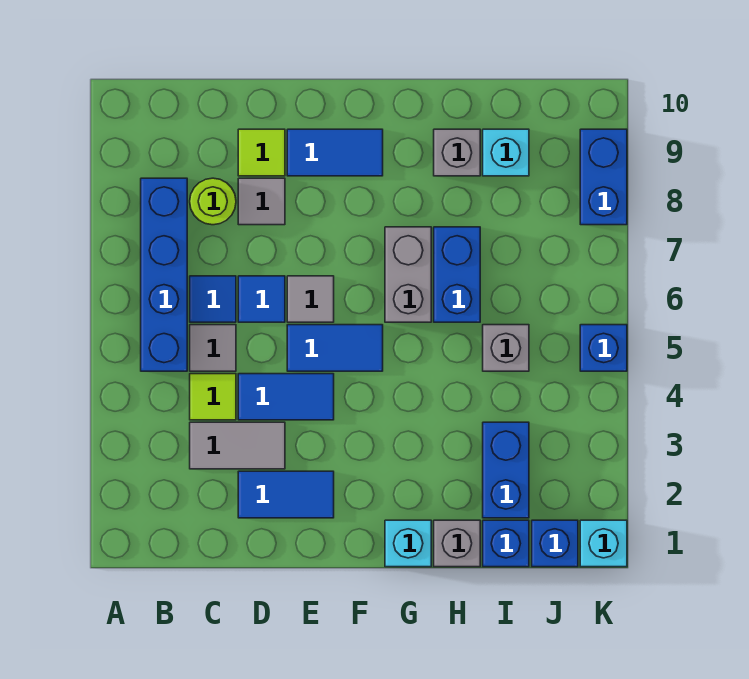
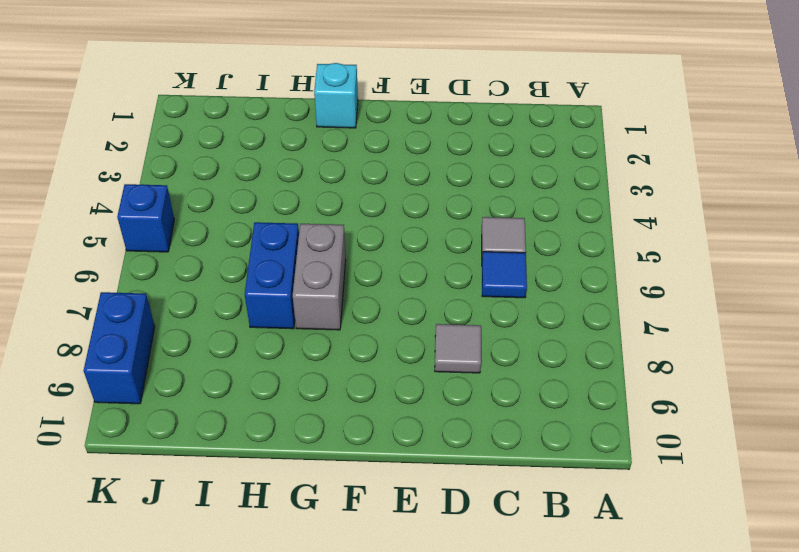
none -> blue 1x4 brick [141,178,187,371]
none -> grey 1x2 tile [190,422,285,469]
none -> lime 1x1 tile [190,374,236,420]

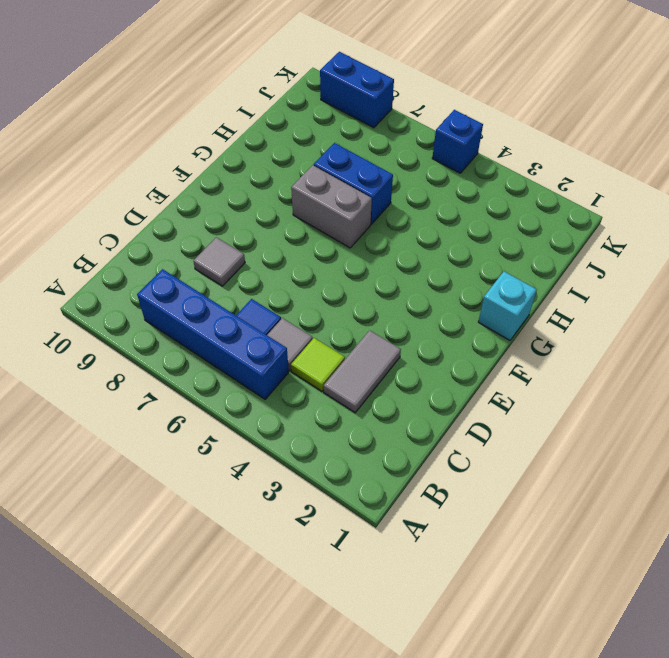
none -> lime 1x1 round brick [190,178,236,225]
none -> blue 1x2 tile [238,471,334,518]
none -> blue 1x2 tile [238,374,334,420]

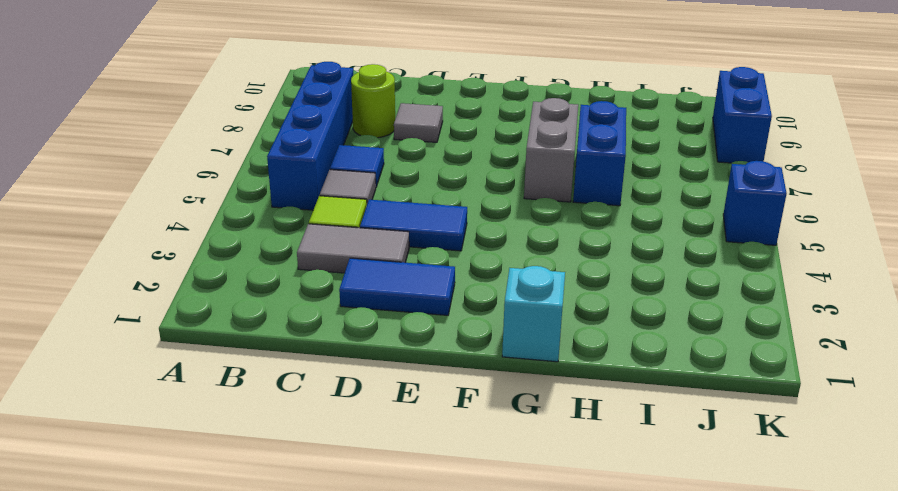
none -> blue 1x1 tile [238,276,285,322]
none -> lime 1x1 tile [238,129,285,176]
none -> blue 1x2 tile [287,325,383,371]

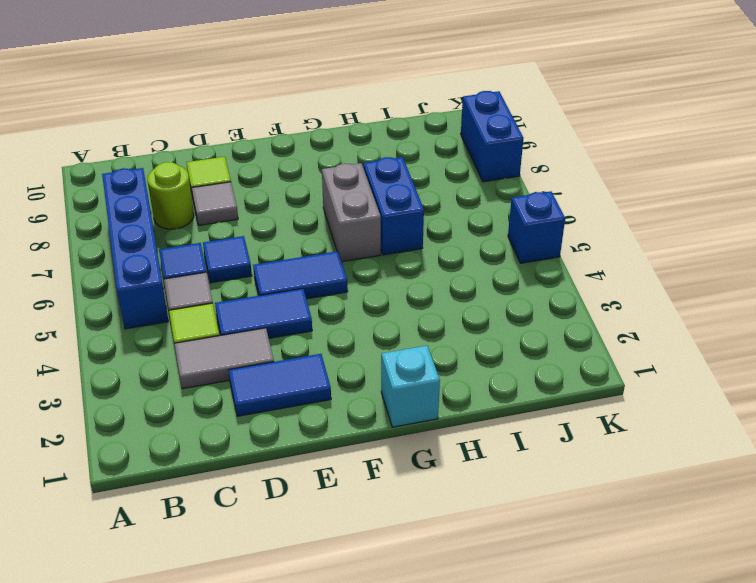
none -> grey 1x1 tile [287,276,334,322]
none -> blue 1x2 tile [287,129,383,176]
none -> grey 1x1 brick [434,520,480,567]

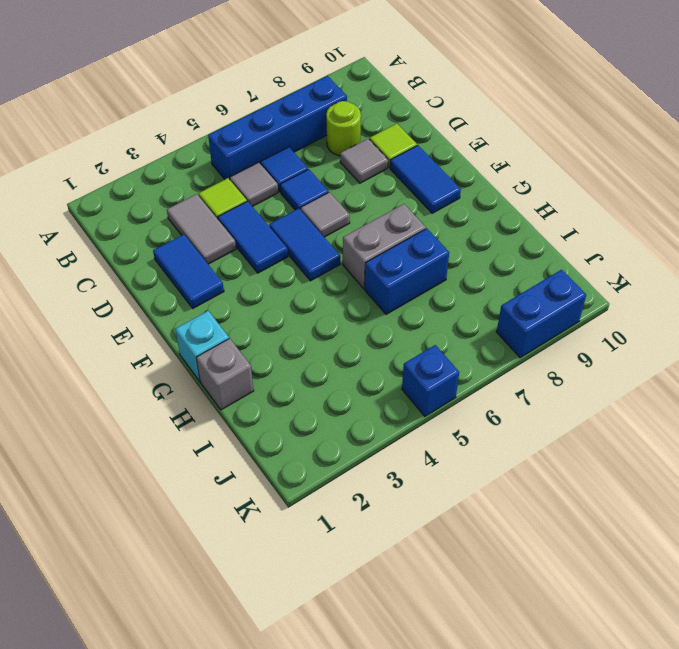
none -> grey 1x1 brick [434,129,480,176]
none -> blue 1x1 brick [483,520,529,567]
none -> blue 1x2 brick [483,422,529,518]

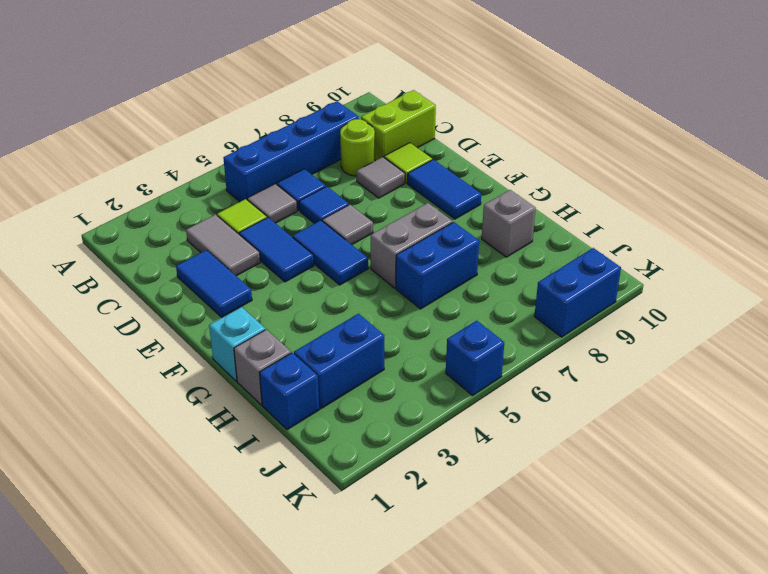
lime 1x2 brick [361,90,436,161] -> none
none -> grey 1x1 brick [483,325,529,371]
none -> cyan 1x1 brick [483,129,529,176]
none -> blue 1x1 brick [532,520,578,567]

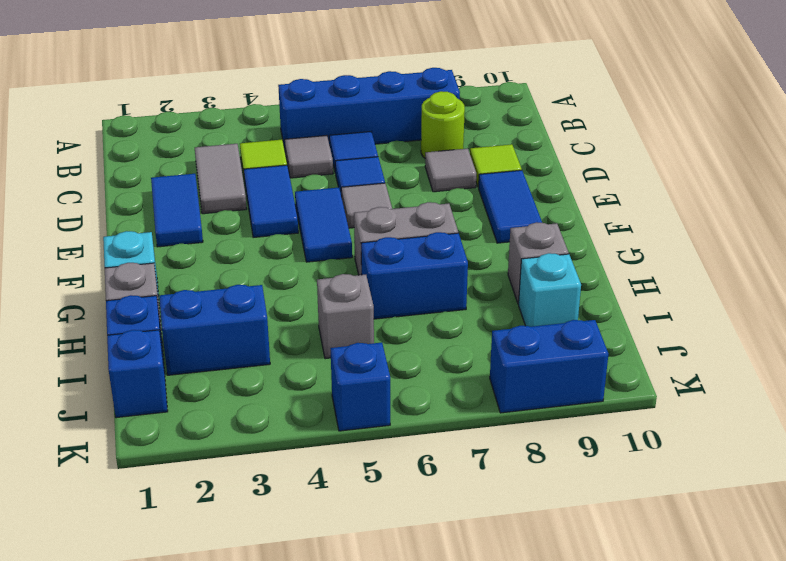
none -> cyan 1x1 brick [580,520,627,567]

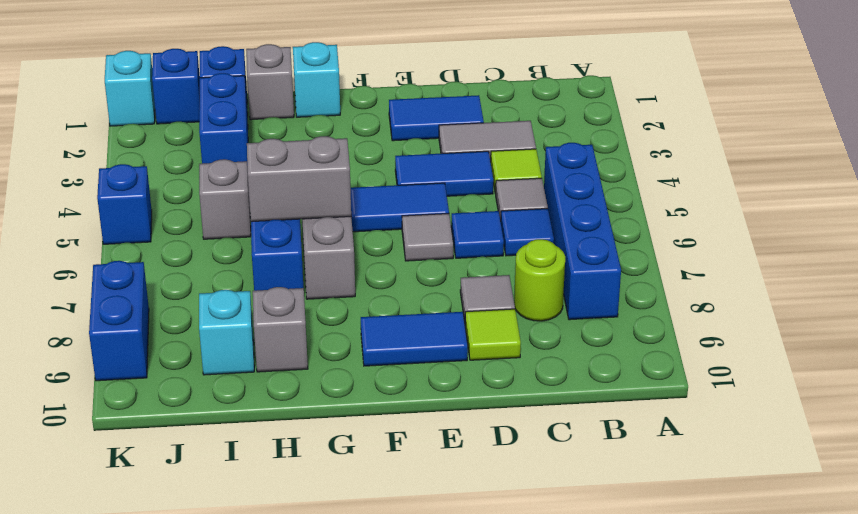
grey 1x2 brick [247,136,351,222] -> none

